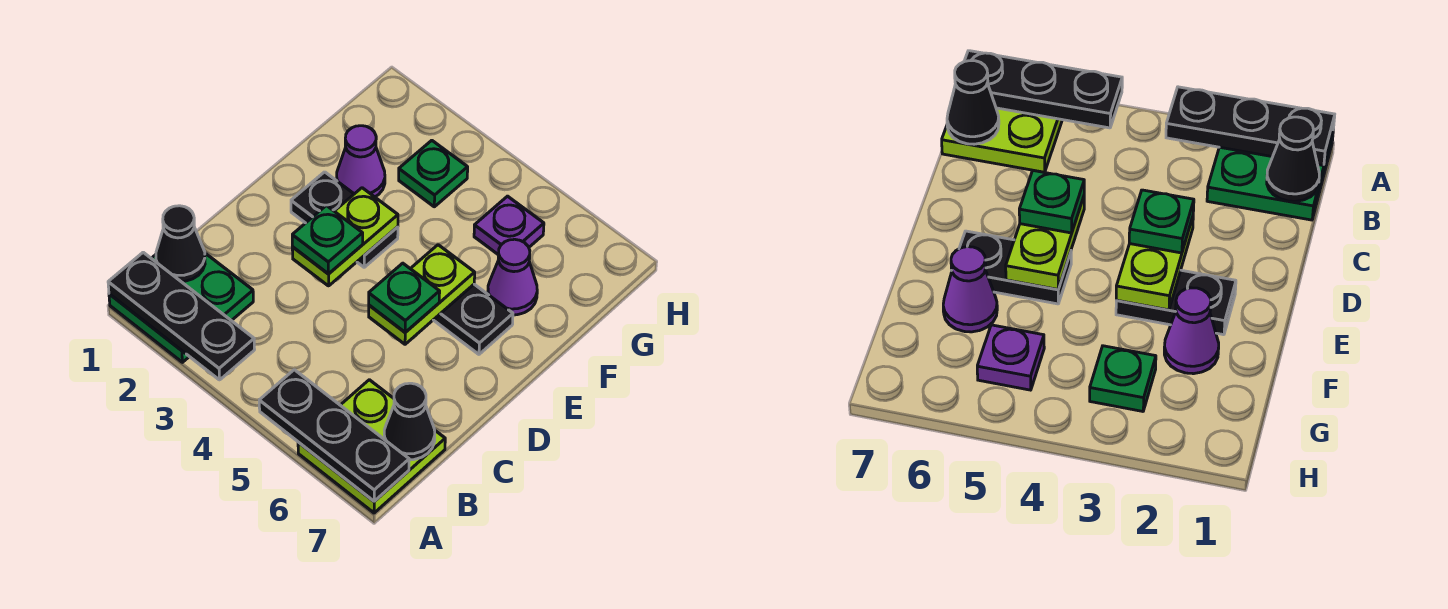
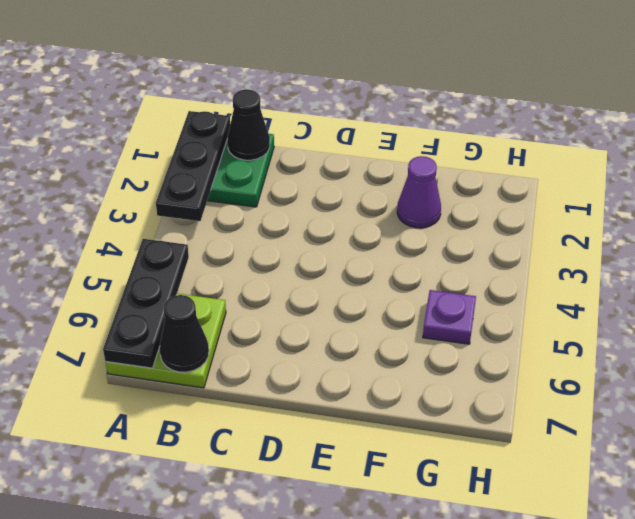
none -> black 1x2 plate [291,172,398,267]
none -> black 1x2 plate [434,284,513,354]
none -> purple 1x1 cone [488,239,537,315]

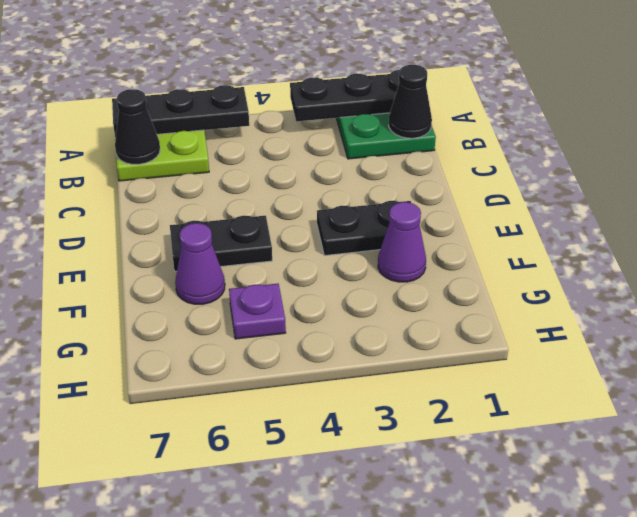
none -> green 1x1 plate [399,140,468,207]
none -> lime 1x2 plate [292,188,398,286]
none -> lime 1x2 plate [369,245,475,344]

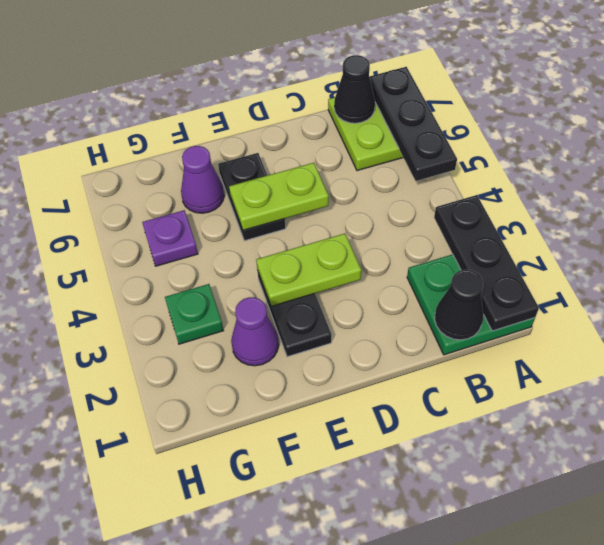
none -> green 1x1 plate [292,206,363,274]
none -> green 1x1 plate [369,263,440,332]

